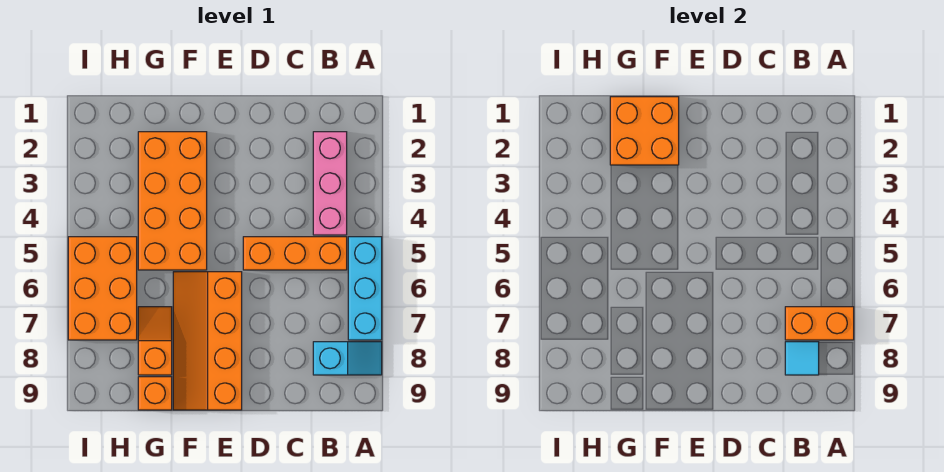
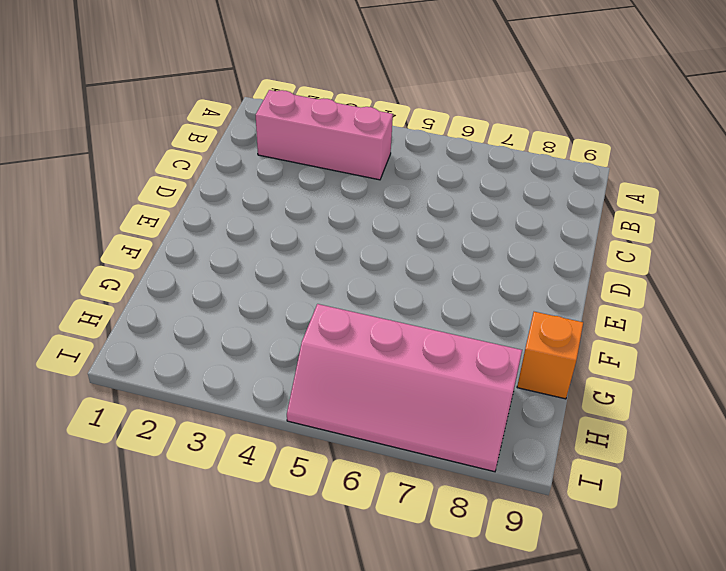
pink 2x4 slope [287,304,522,472] -> orange 2x3 brick [68,237,137,340]
none -> cyan 1x3 brick [348,237,382,340]
none -> cyan 1x2 slope [313,342,382,375]
none -> orange 1x3 brick [243,237,347,270]

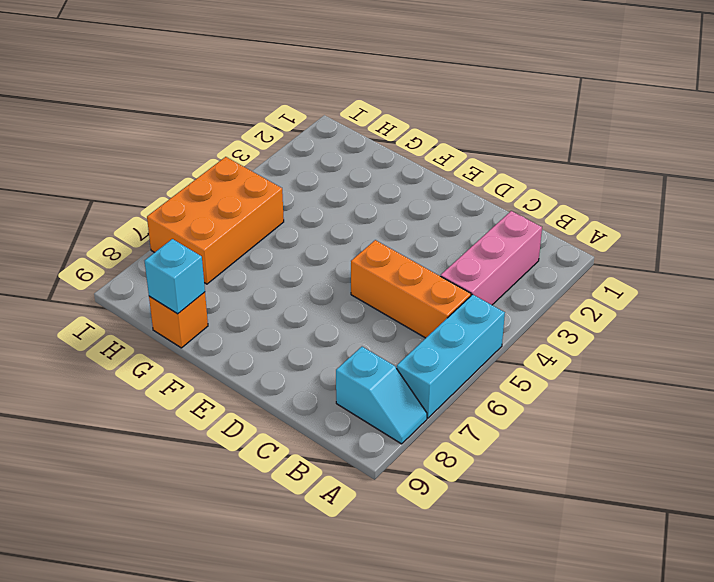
cyan 1x1 brick [145,239,205,314] -> none
none -> orange 2x4 slope [173,272,242,410]
none -> orange 2x4 brick [138,132,207,270]
none -> orange 1x2 slope [138,307,172,375]

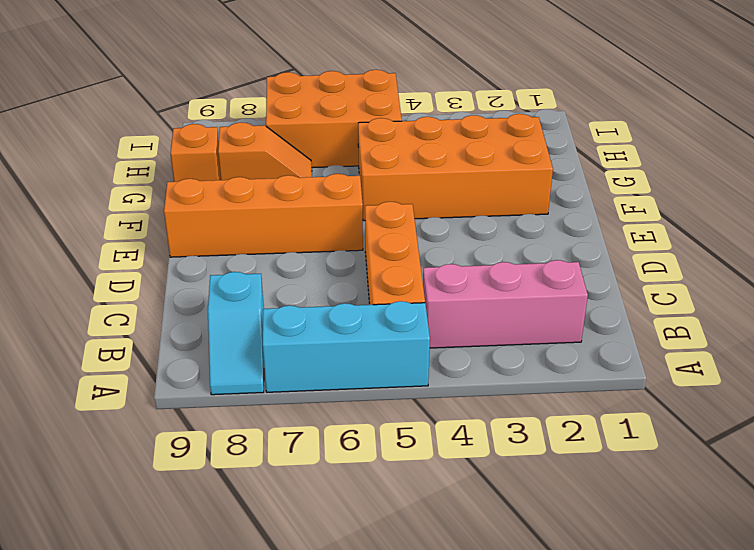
none -> orange 1x2 brick [785,307,854,340]
none -> cyan 1x1 tile [785,342,819,375]
none -> orange 2x2 brick [610,97,679,165]

